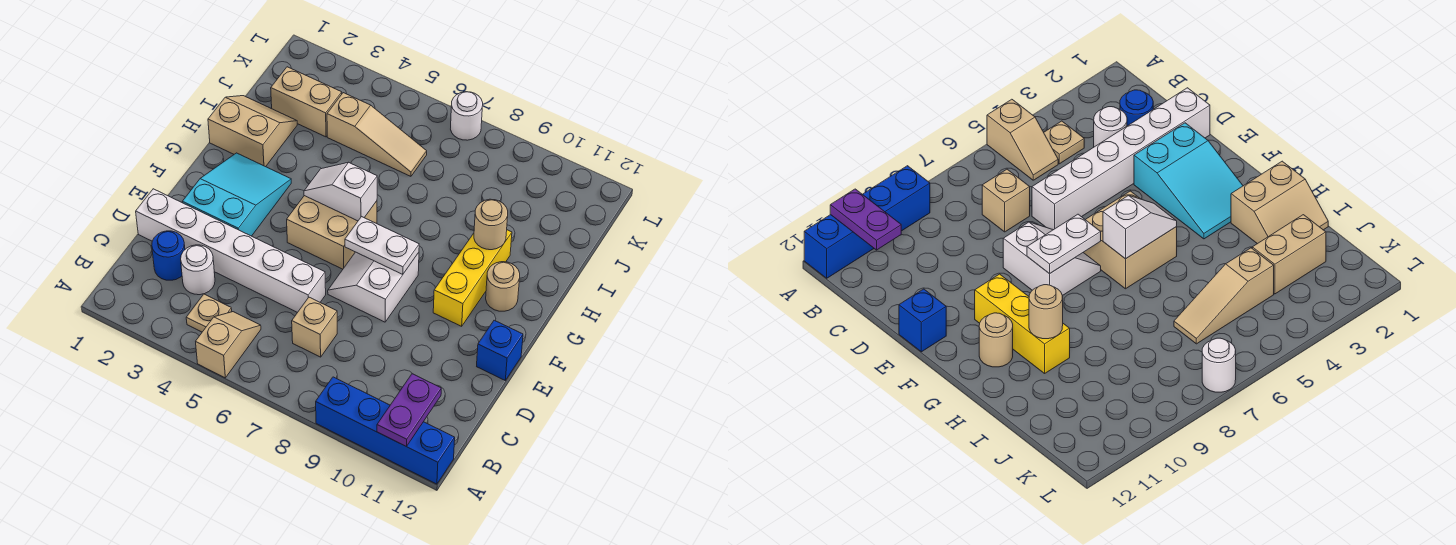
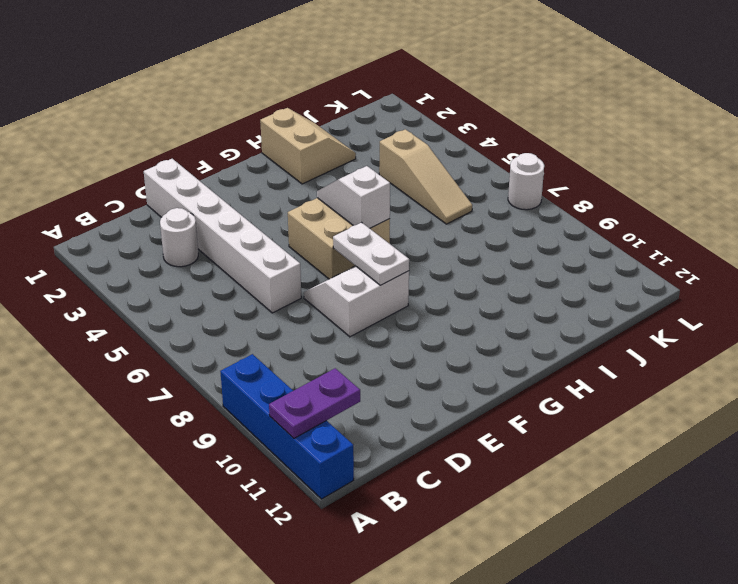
none -> tan 1x2 slope [196,312,261,378]
none -> tan 1x1 plate [186,294,232,332]
none -> blue 1x1 round brick [152,231,185,280]

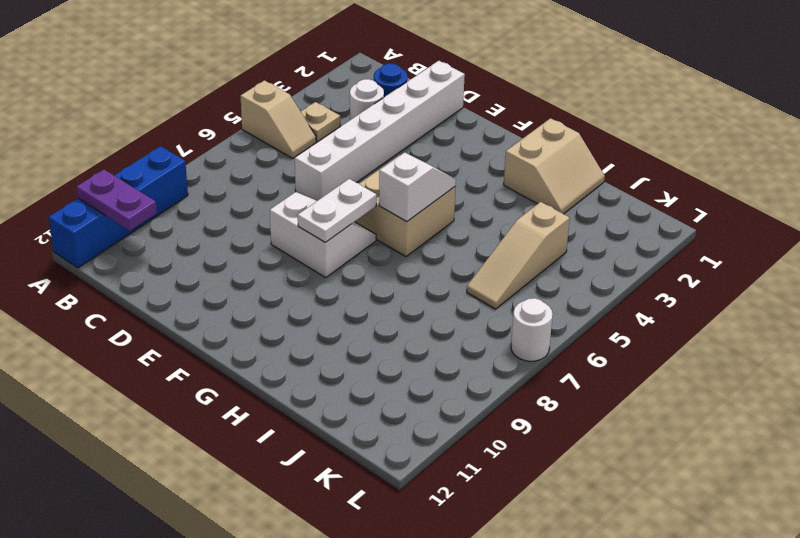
none -> tan 1x1 brick [292,297,337,357]
none -> cyan 2x3 slope [183,153,291,236]
none -> blue 1x1 brick [477,320,523,380]

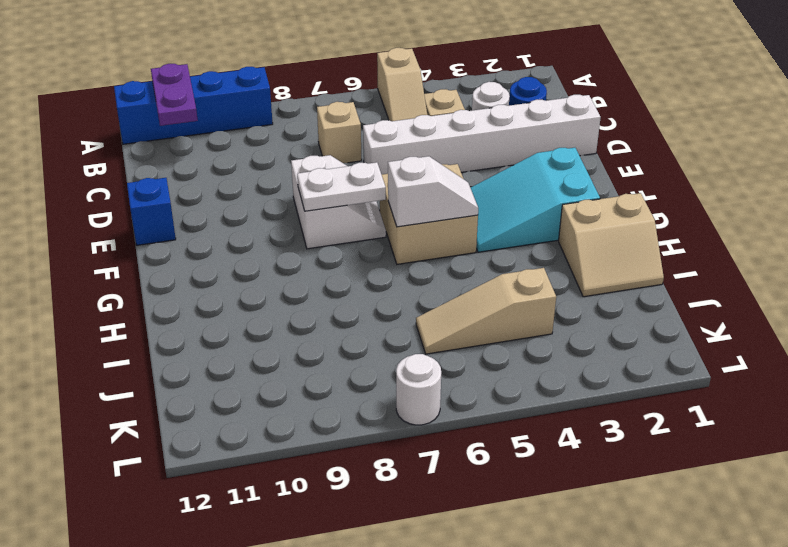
cyan 2x3 slope [471,148,600,252] -> cyan 2x3 slope turned to [183,153,291,236]
none -> yellow 1x3 brick [433,230,512,326]
none -> tan 1x1 round brick [486,262,520,311]
none -> tan 1x2 brick [271,67,342,137]

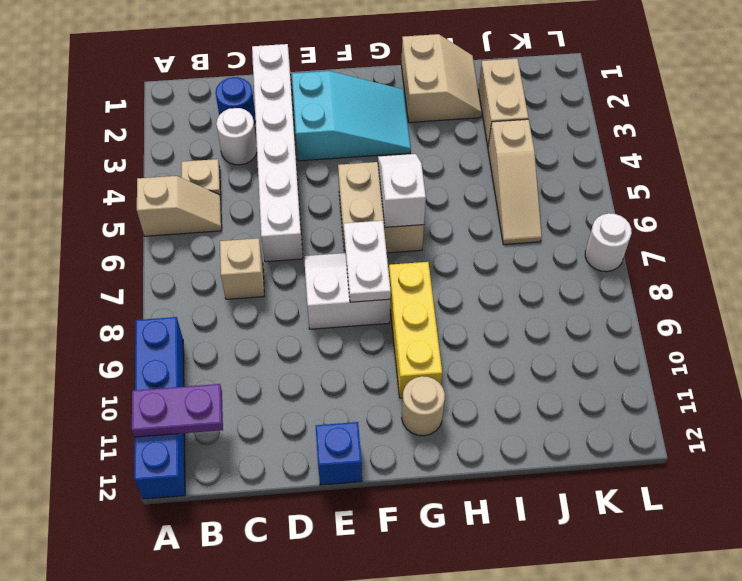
yellow 1x3 brick [389,262,442,398] -> yellow 1x3 brick turned to [433,230,512,326]
none -> tan 1x1 round brick [474,199,508,250]

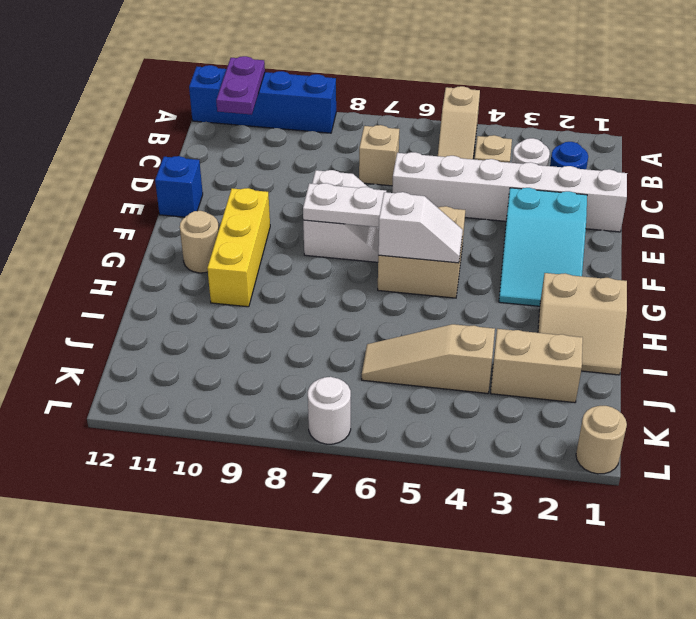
tan 1x1 round brick [576,406,627,474] -> tan 1x1 round brick moved to [474,199,508,250]

